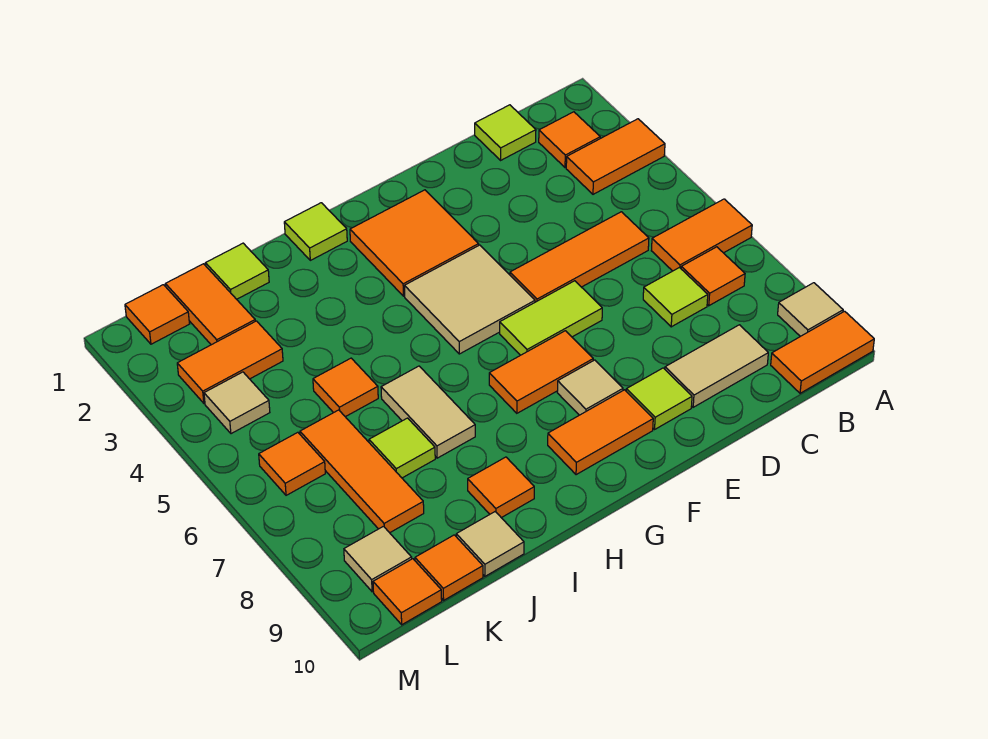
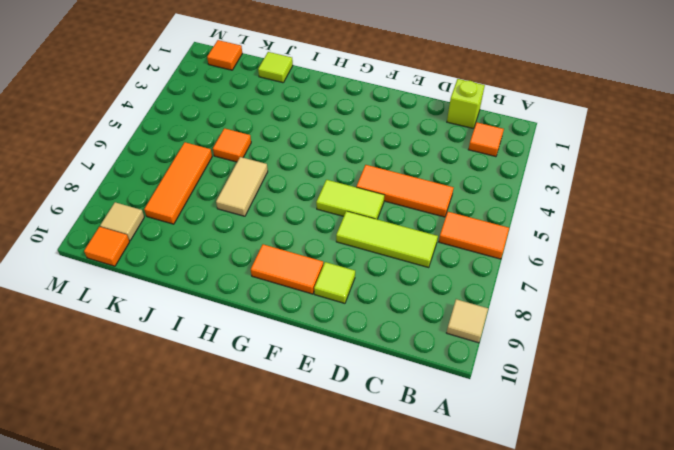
lime 1x1 brick [447,79,485,129] -> lime 1x1 tile [475,105,536,160]
lime 1x3 tile [336,211,438,268] -> lime 1x1 tile [643,267,708,327]
none -> orange 1x2 tile [566,119,665,194]
none -> orange 1x2 tile [771,311,874,393]
none -> orange 1x1 tile [681,247,745,306]
none -> tan 1x2 tile [665,325,768,407]

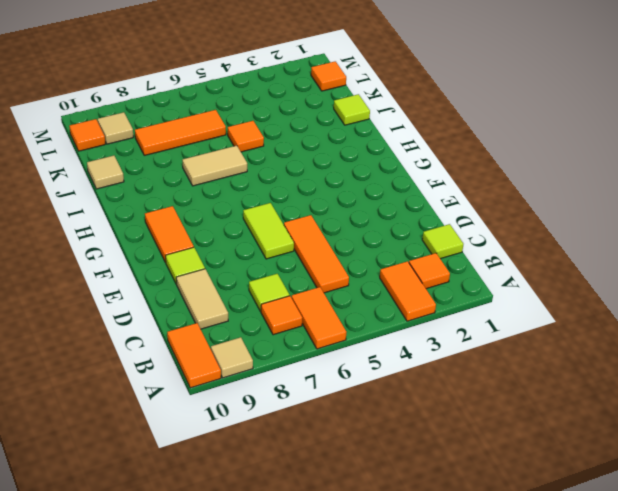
none -> orange 2x2 tile [350,190,479,296]
none -> tan 2x2 tile [404,245,535,354]
none -> orange 1x2 tile [489,331,593,413]
none -> tan 1x1 tile [557,360,623,415]

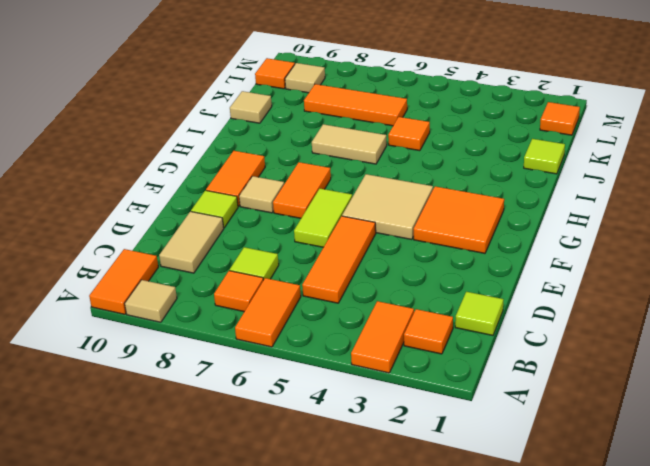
none -> lime 1x1 tile [284,203,347,260]
none -> orange 1x1 tile [468,457,534,518]
none -> lime 1x1 tile [369,418,435,478]
none -> orange 1x2 tile [165,264,255,345]

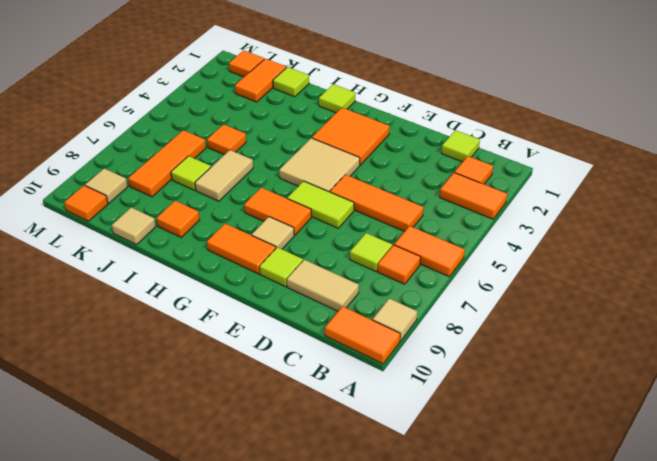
none -> orange 1x2 tile [177,321,283,403]
none -> orange 1x1 tile [415,535,483,600]
none -> tan 1x1 tile [204,372,270,434]
none -> orange 1x1 tile [259,432,325,495]

